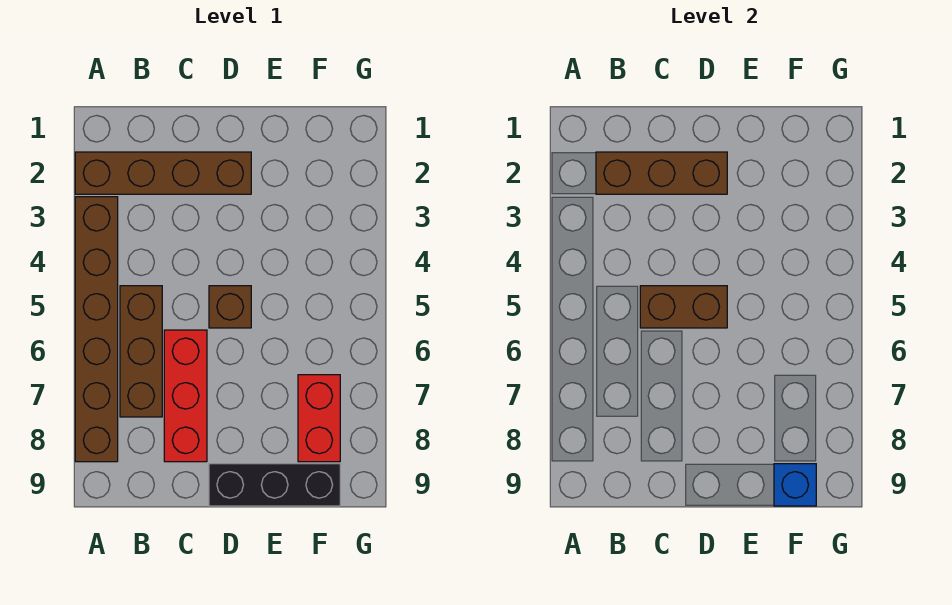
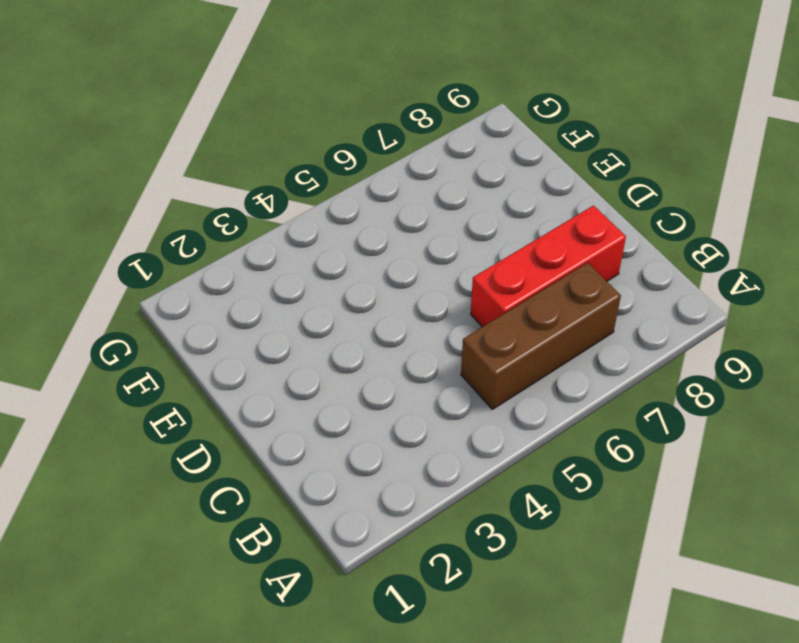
none -> brown 1x4 brick [75,152,251,194]
none -> brown 1x6 brick [75,197,118,462]

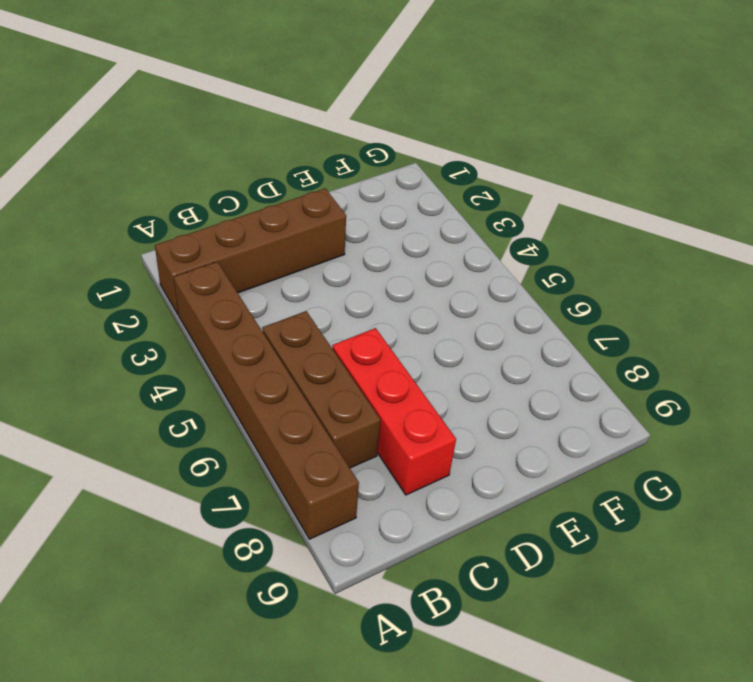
none -> brown 1x1 brick [209,286,251,328]
none -> black 1x3 brick [209,464,340,506]

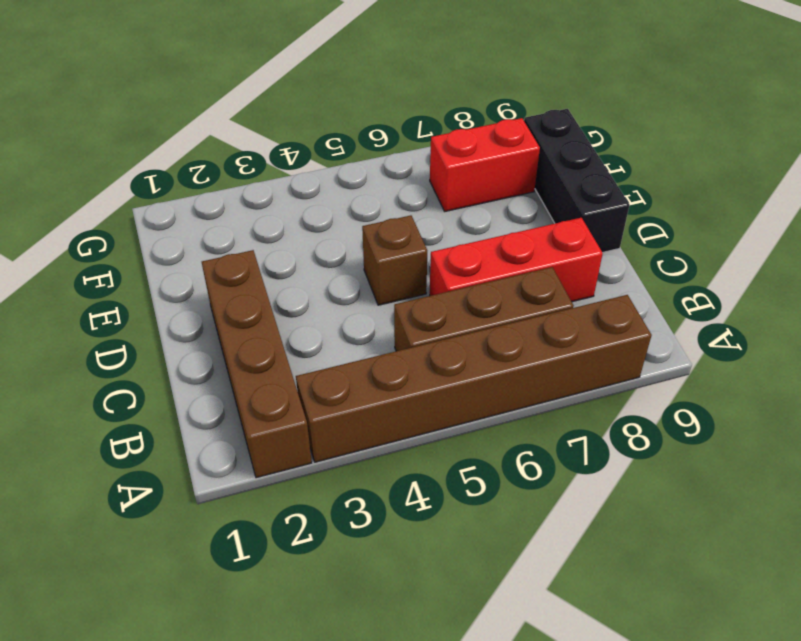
none -> brown 1x3 brick [596,152,727,194]
none -> brown 1x2 brick [640,286,727,328]

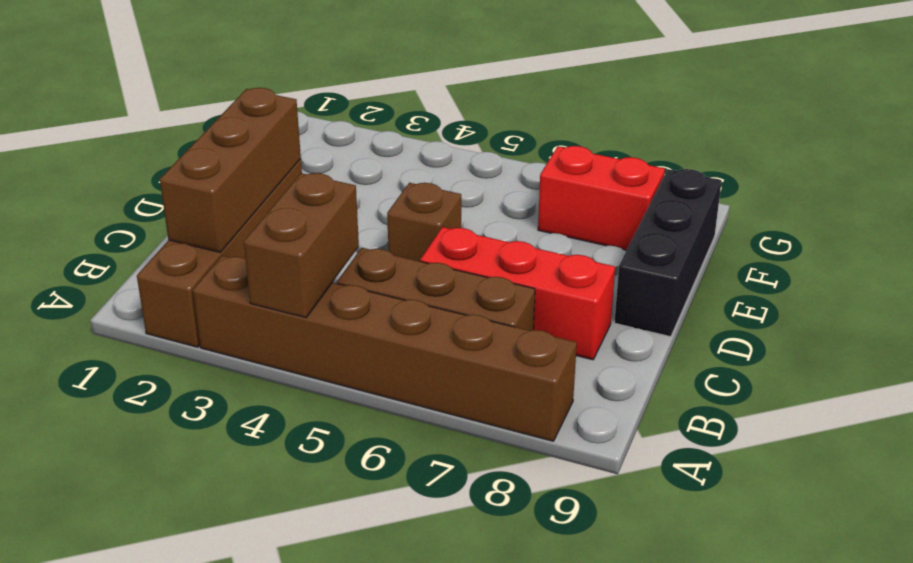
brown 1x2 brick [244,173,359,318] -> brown 1x2 brick moved to [640,286,727,328]
none -> blue 1x1 brick [774,464,816,506]

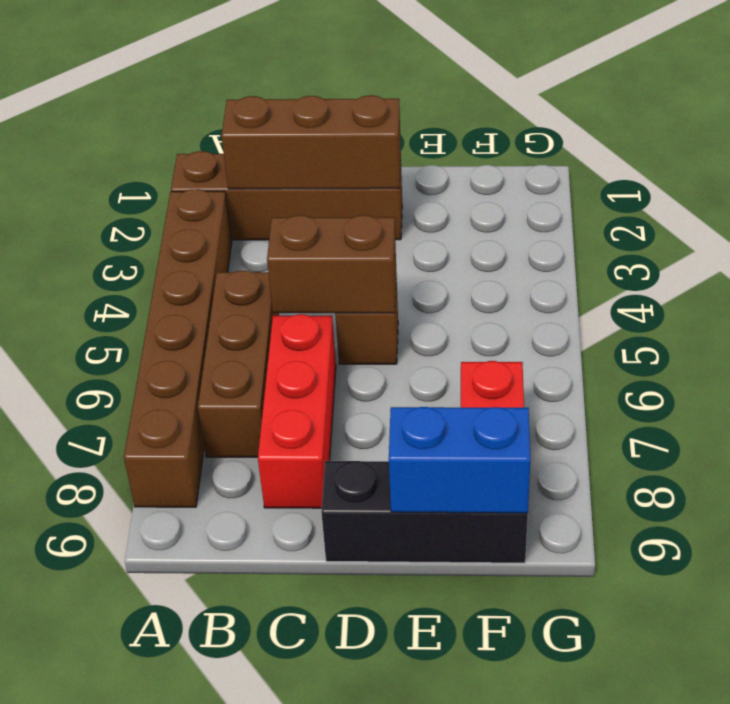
blue 1x2 brick [389,407,531,513] -> blue 1x1 brick [774,464,816,506]

